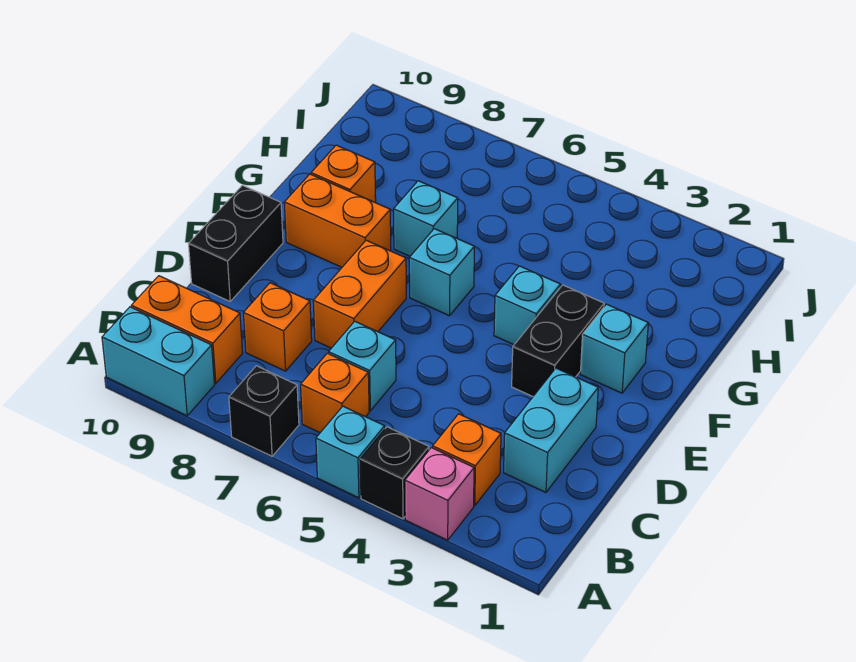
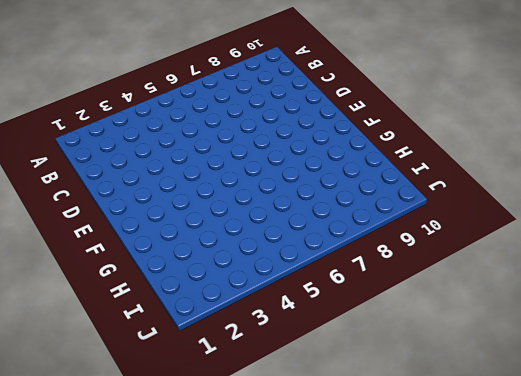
none -> pink 1x1 brick [405,448,474,540]
none -> black 1x1 brick [360,427,429,519]
none -> cyan 1x1 brick [316,406,385,498]

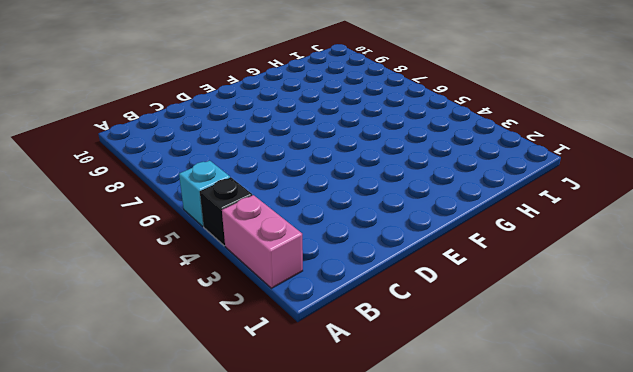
pink 1x2 brick [222,195,303,288] -> pink 1x1 brick [405,448,474,540]
none -> black 1x1 brick [229,366,299,456]
none -> cyan 1x2 brick [102,307,214,416]
none -> orange 1x1 brick [433,414,501,506]

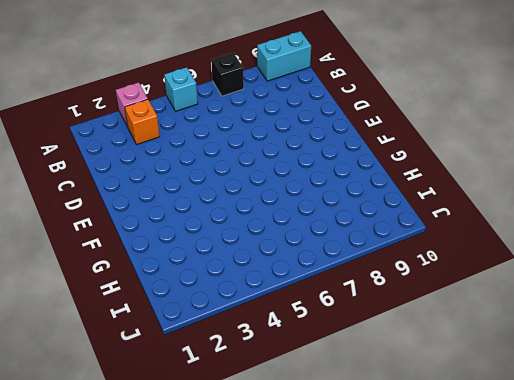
none -> black 1x1 brick [360,427,429,519]
none -> orange 1x1 brick [301,353,369,433]
none -> orange 1x2 brick [131,276,242,383]

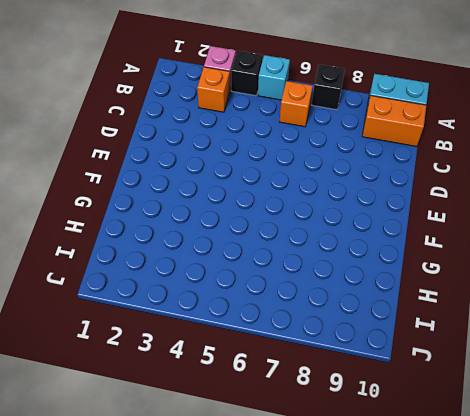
none -> cyan 1x2 brick [504,368,598,492]
none -> cyan 1x1 brick [329,321,396,411]
none -> orange 1x1 brick [243,283,312,371]

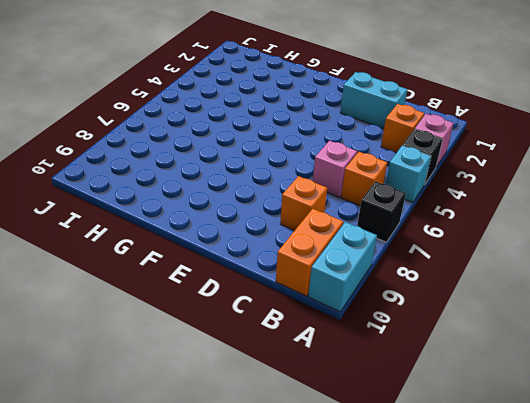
pink 1x1 brick [313,141,357,197] -> cyan 1x1 brick [329,321,396,411]
none -> orange 1x2 brick [313,240,406,348]
none -> black 1x2 brick [189,185,283,301]
none -> black 1x2 brick [512,285,604,396]

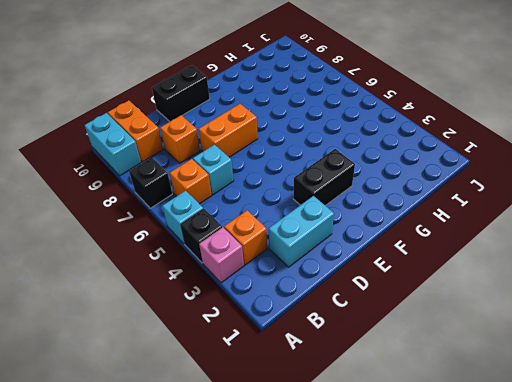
none -> cyan 1x1 brick [580,304,648,393]
none -> cyan 1x1 brick [494,266,560,345]
none -> cyan 1x1 brick [409,229,474,316]

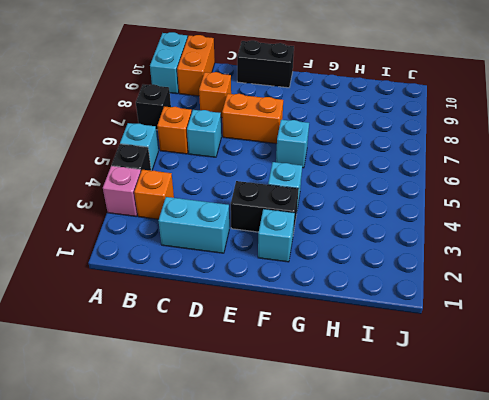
none -> orange 1x2 brick [284,174,391,267]
none -> cyan 1x1 brick [394,181,458,256]
none -> orange 1x1 brick [311,145,376,203]

